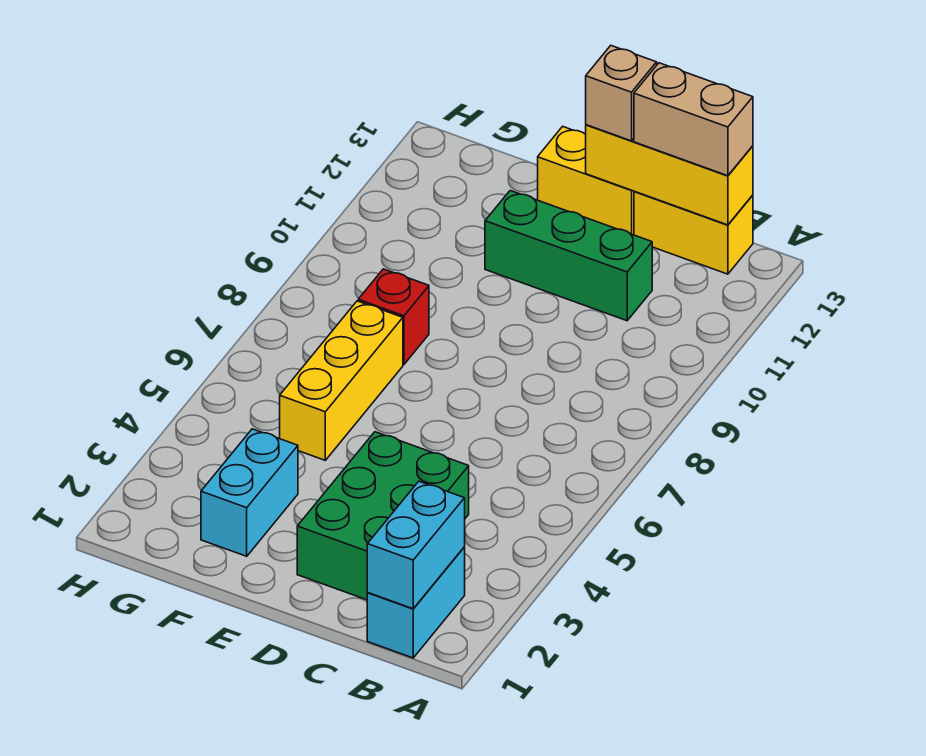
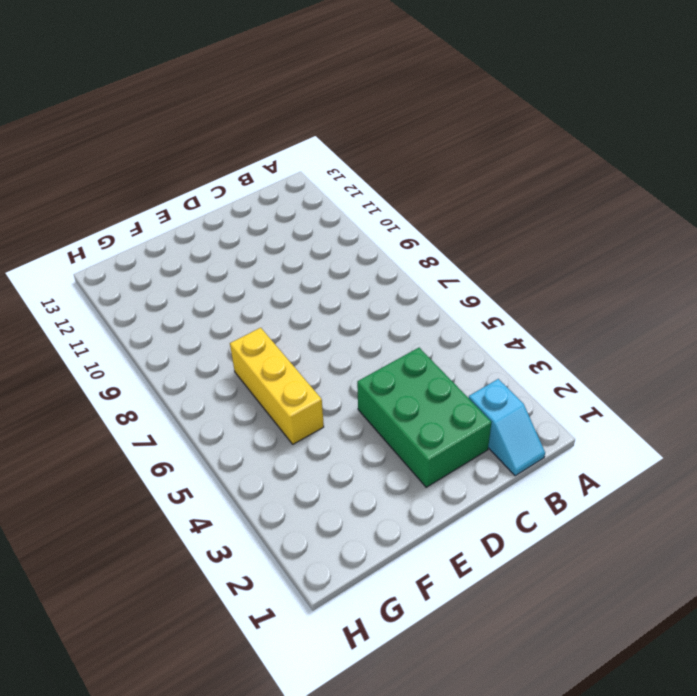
cyan 1x2 slope [469,379,545,476] -> cyan 1x2 brick [367,547,465,658]
none -> yellow 1x2 brick [634,191,753,274]
none -> green 1x3 brick [485,191,652,321]
none -> yellow 1x2 brick [538,126,634,235]

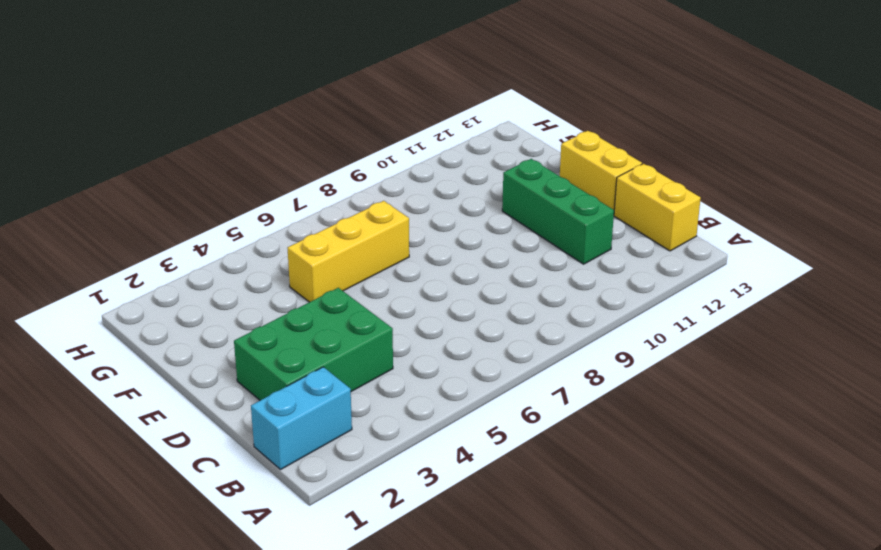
none -> cyan 1x2 brick [201,429,298,556]
none -> red 1x1 brick [358,269,429,364]
none -> cyan 1x2 brick [367,481,465,609]

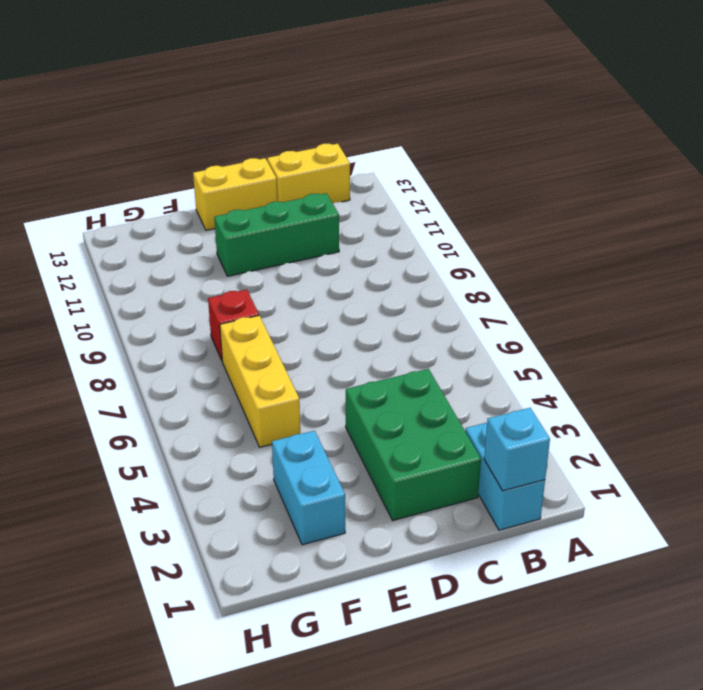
cyan 1x1 brick [484,408,550,491] -> cyan 1x2 brick [367,481,465,609]
none -> yellow 1x3 brick [586,125,753,225]
none -> tan 1x2 brick [634,63,753,176]
none -> tan 1x1 brick [586,46,657,141]

